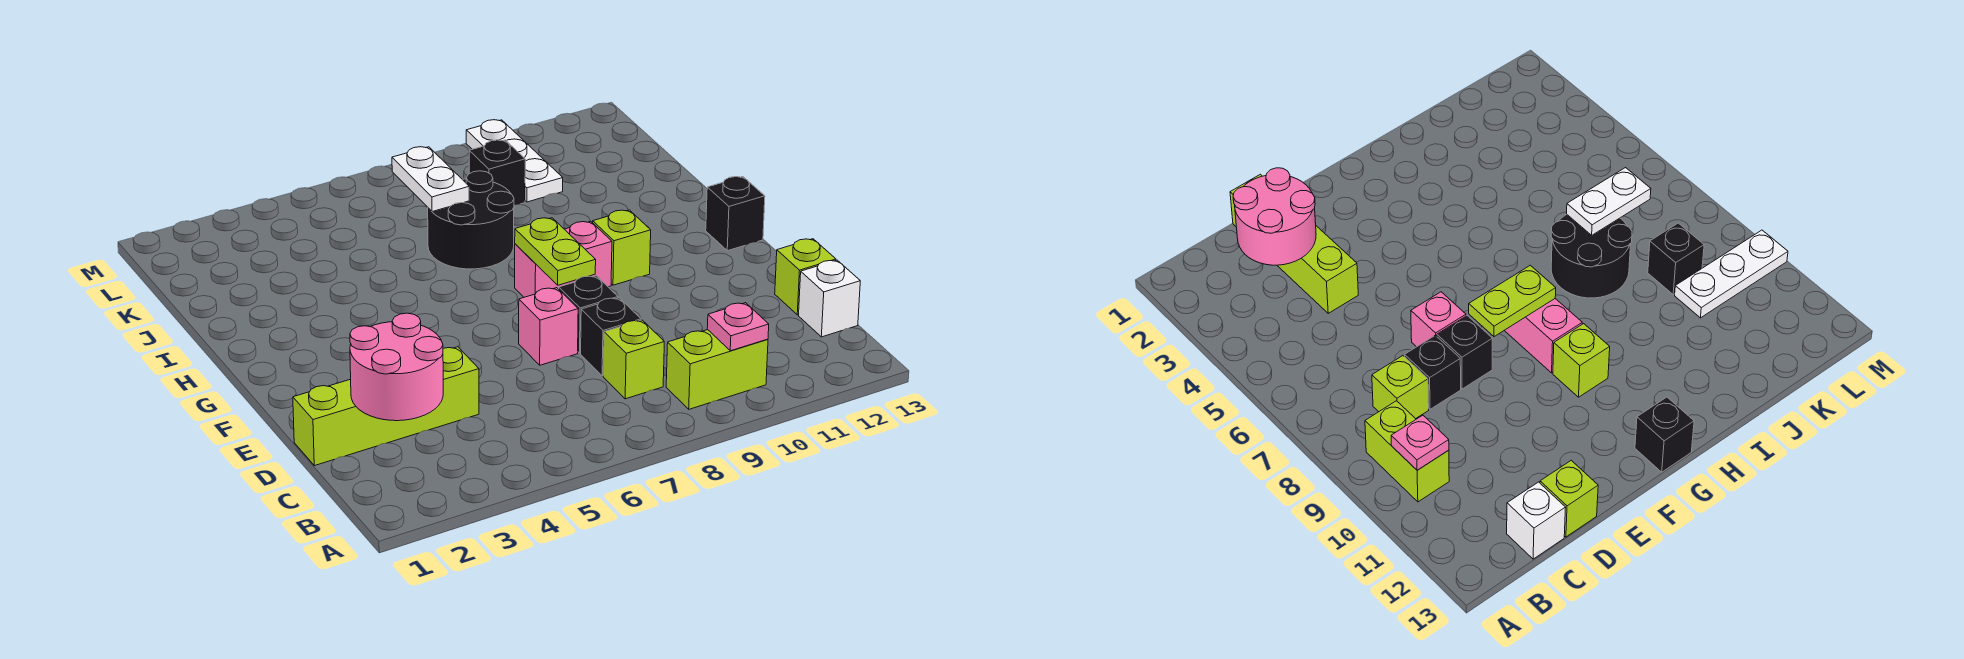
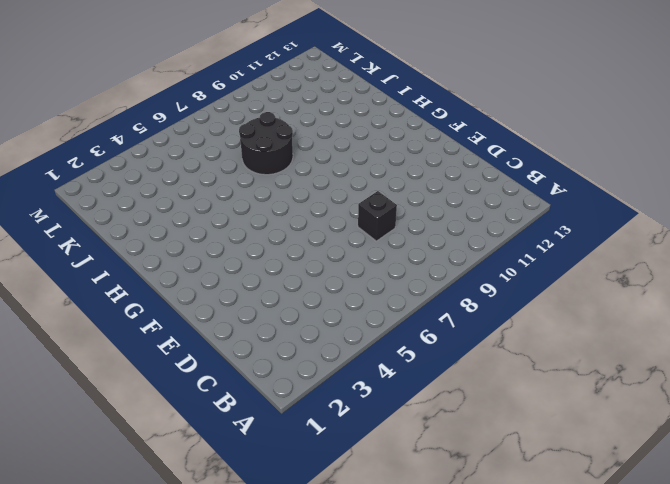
none -> lime 1x2 brick [666,330,768,409]
none -> lime 1x1 brick [603,320,664,399]
none -> white 1x1 brick [799,260,860,337]

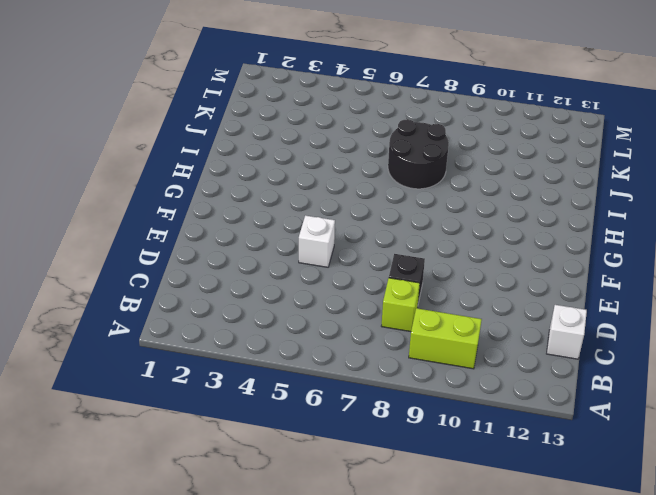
white 1x1 brick [299,215,335,267] -> none
none -> lime 1x4 brick [293,347,479,466]
none -> lime 1x1 brick [775,239,836,315]
none -> pink 1x1 brick [519,288,578,365]

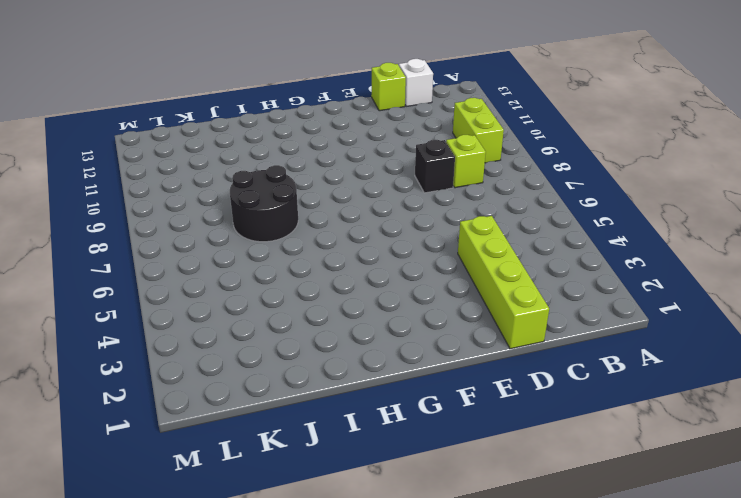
none -> pink 1x1 brick [519,288,578,365]
none -> black 1x1 brick [559,276,618,353]
none -> pink 1x2 brick [515,221,612,297]

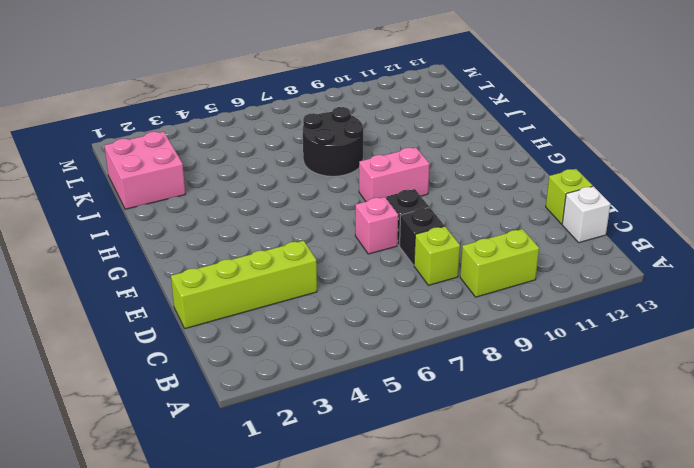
pink 2x2 brick [104,132,185,209] -> none
none -> lime 1x1 brick [593,210,651,285]
none -> black 1x1 brick [706,177,765,251]
none -> black 1x1 brick [469,140,525,205]

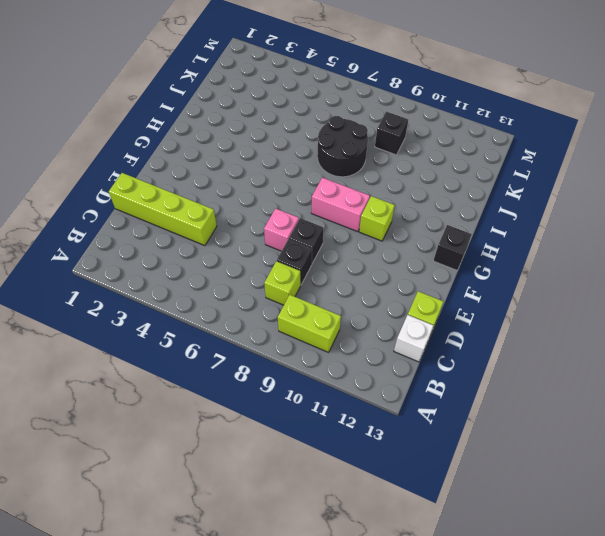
none -> white 1x3 plate [466,120,563,202]
none -> pink 1x1 plate [707,303,769,351]
none -> pink 2x2 round brick [350,313,443,421]

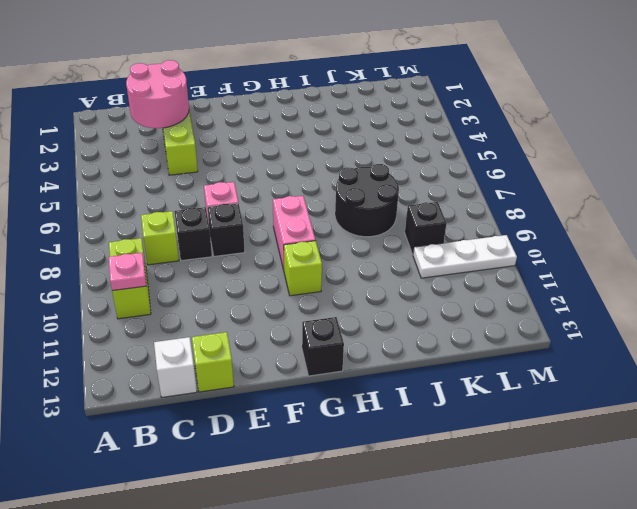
none -> lime 1x2 plate [515,218,596,285]
none -> white 1x2 plate [392,147,469,212]

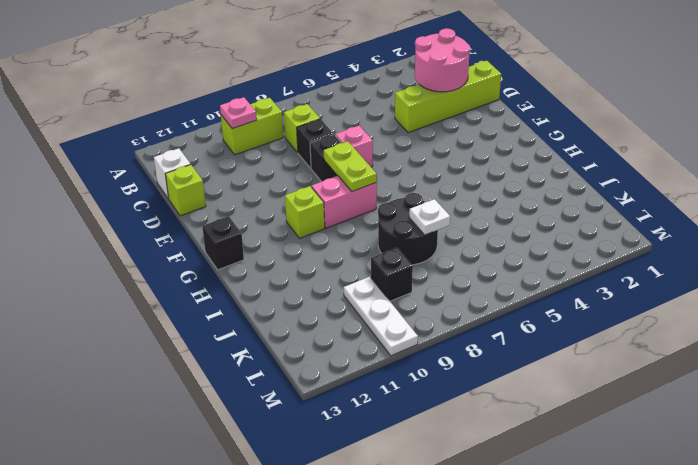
white 1x1 plate [409,199,450,235] -> white 1x2 plate [392,147,469,212]

